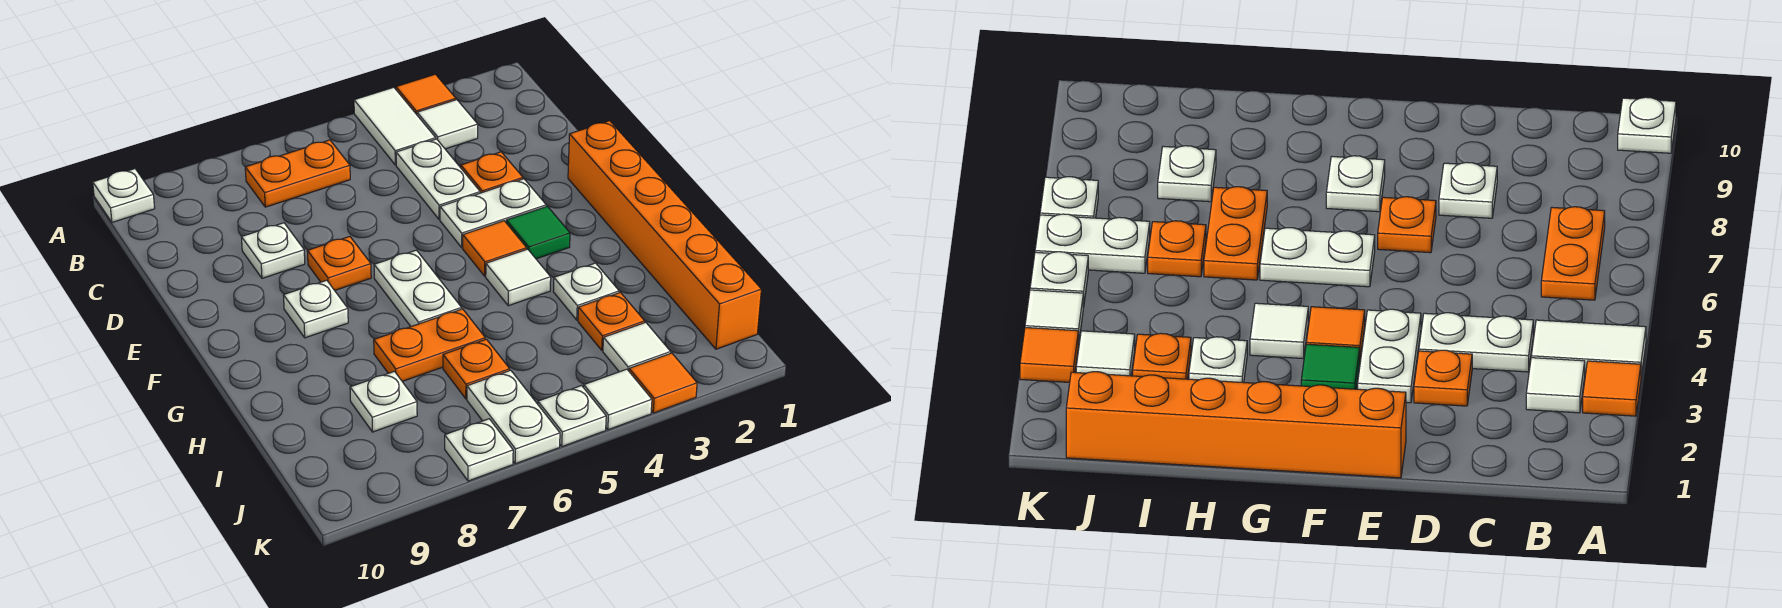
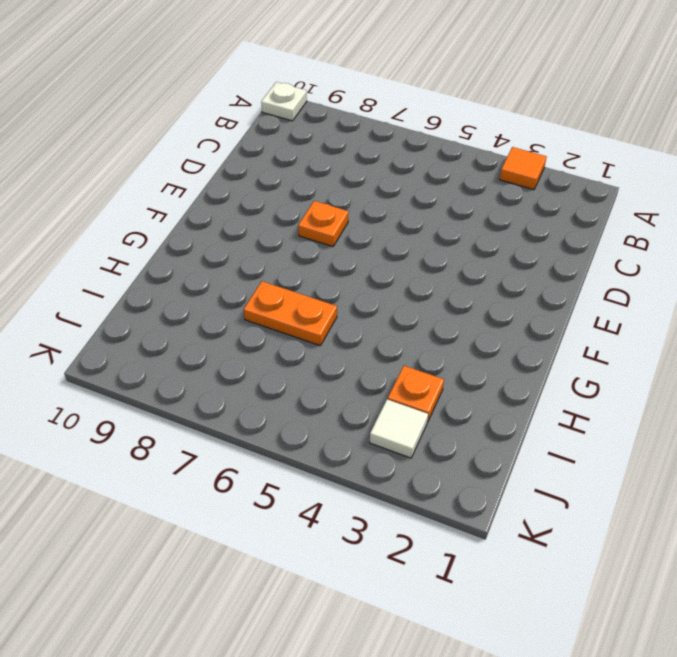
none -> white 1x2 tile [354,87,436,165]
none -> white 1x1 tile [417,100,478,149]
none -> orange 1x2 plate [245,140,350,207]

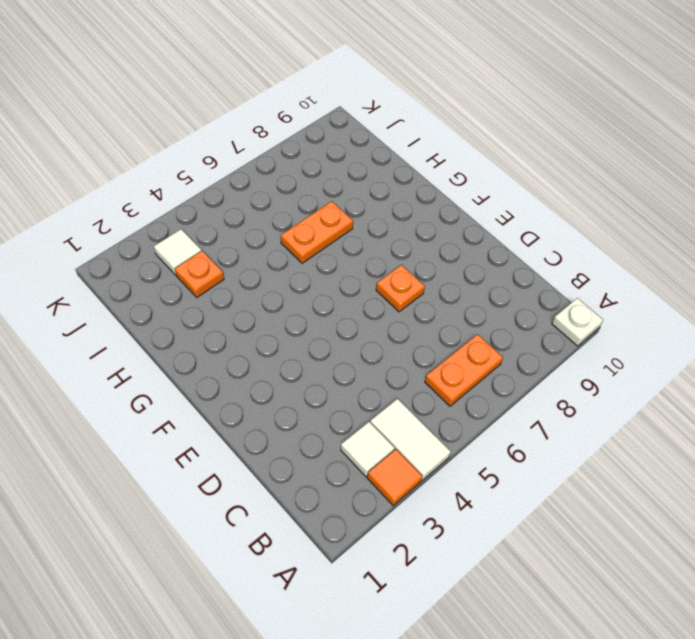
none -> white 1x2 plate [396,139,480,220]
none -> orange 1x1 plate [461,152,523,193]
none -> white 1x1 plate [241,223,305,278]

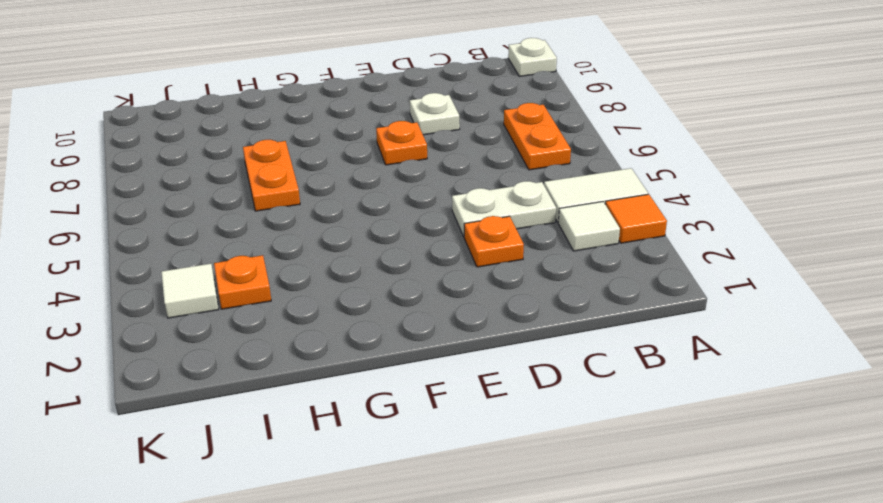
none -> orange 1x6 brick [568,121,761,349]
none -> white 1x2 plate [440,179,546,248]
none -> green 1x1 tile [506,206,570,259]

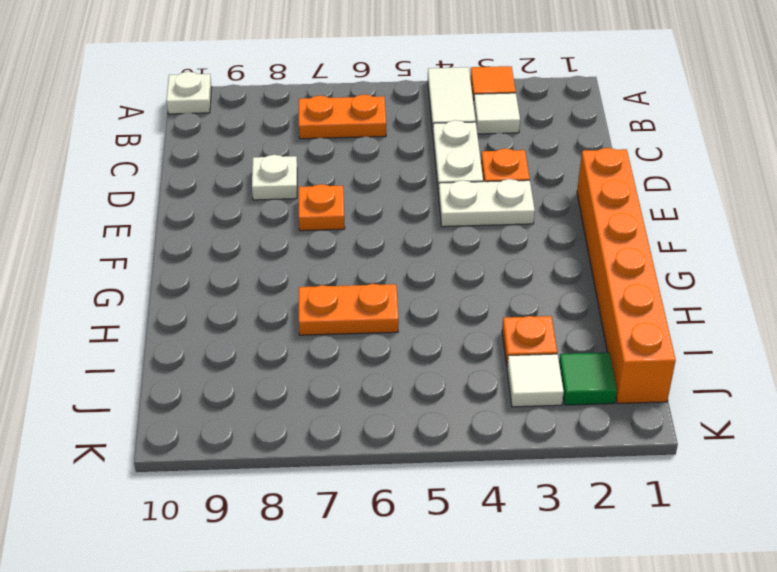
green 1x1 tile [559,352,617,405] -> green 1x1 tile moved to [506,206,570,259]
none -> orange 1x1 tile [463,221,527,276]
none -> white 1x2 plate [374,250,462,326]
none -> white 1x1 plate [284,280,348,338]

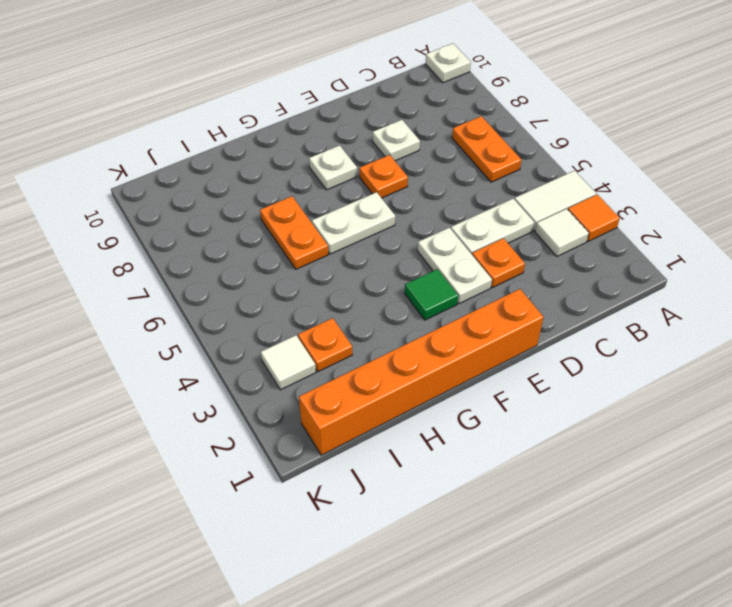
none -> orange 1x1 tile [463,221,527,276]
none -> white 1x1 tile [486,249,551,306]
none -> white 1x1 plate [553,263,619,320]

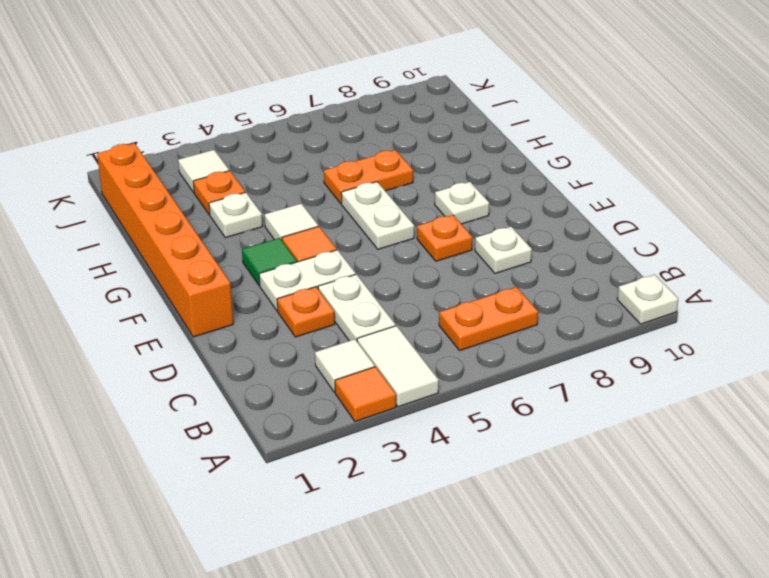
none -> orange 1x1 plate [443,339,510,399]
none -> white 1x1 plate [350,371,417,432]
none -> white 1x2 plate [467,370,560,464]

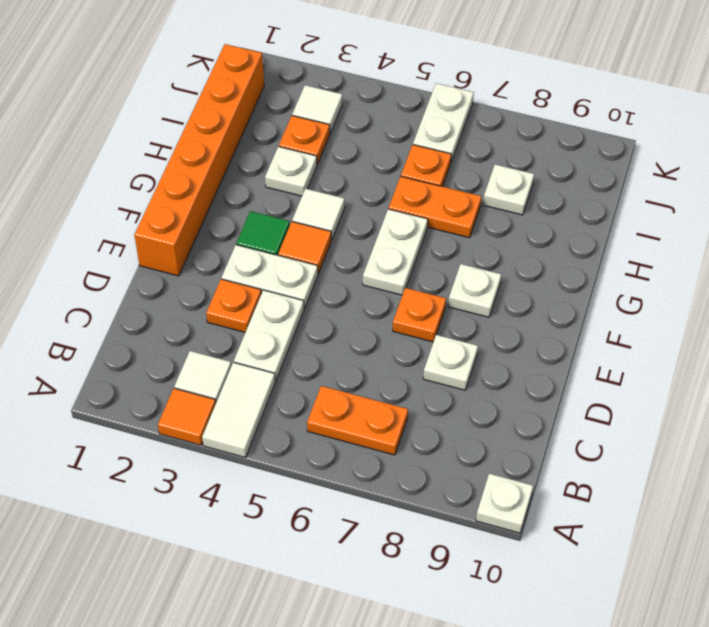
none -> orange 1x1 tile [629,353,697,413]
none -> white 1x1 tile [584,369,652,430]
none -> white 1x1 plate [538,386,606,447]

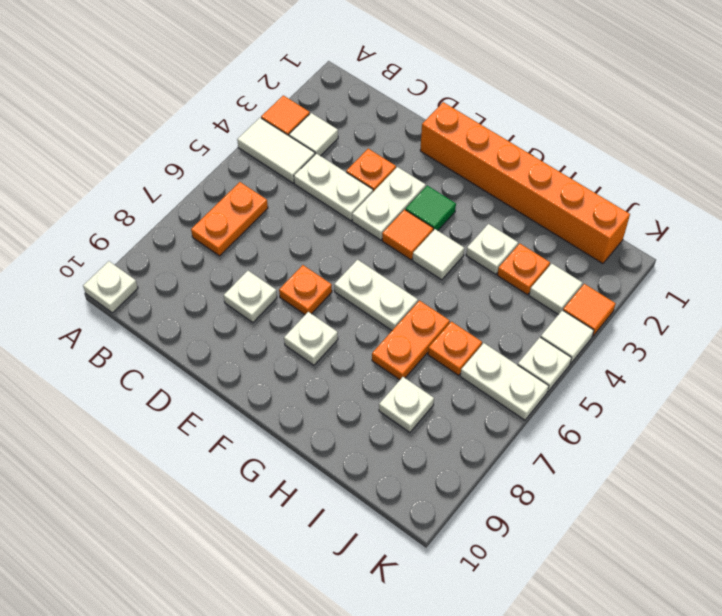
none -> white 1x1 plate [445,419,513,481]

